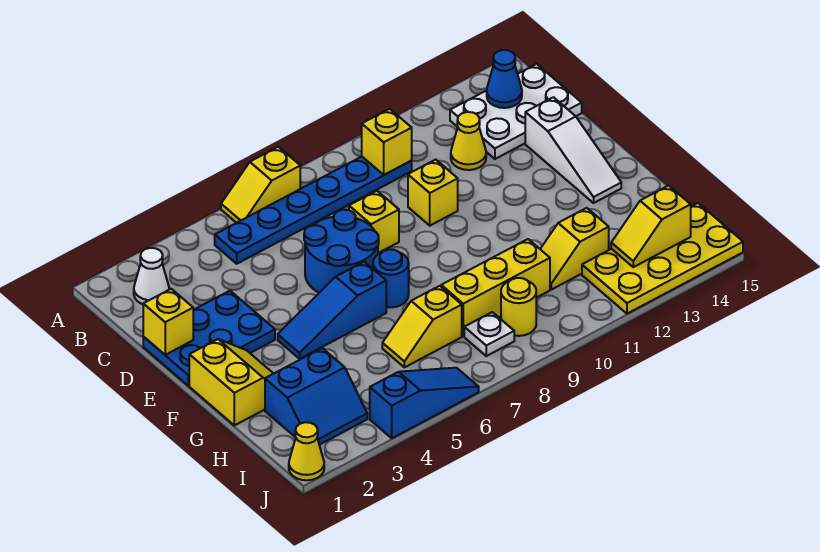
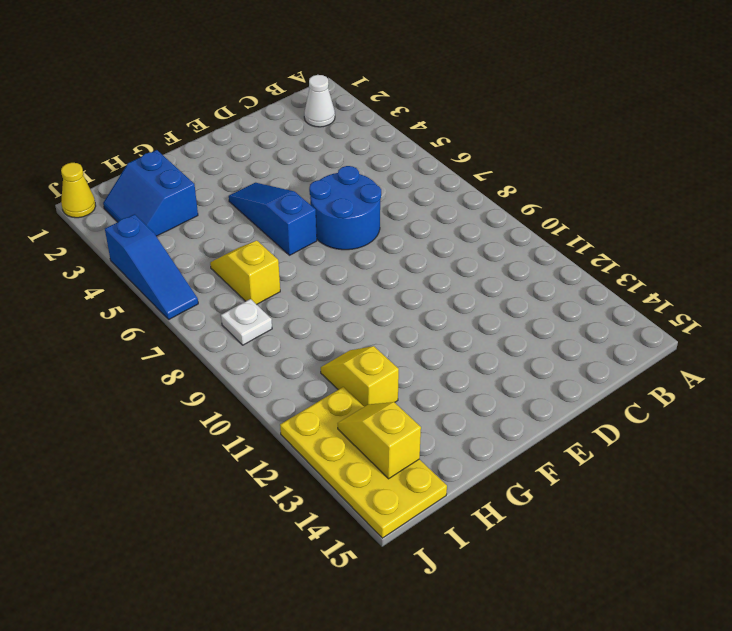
none -> yellow 1x2 slope [221,147,300,223]
none -> blue 1x6 plate [215,157,412,264]
none -> white 2x3 plate [450,64,582,159]

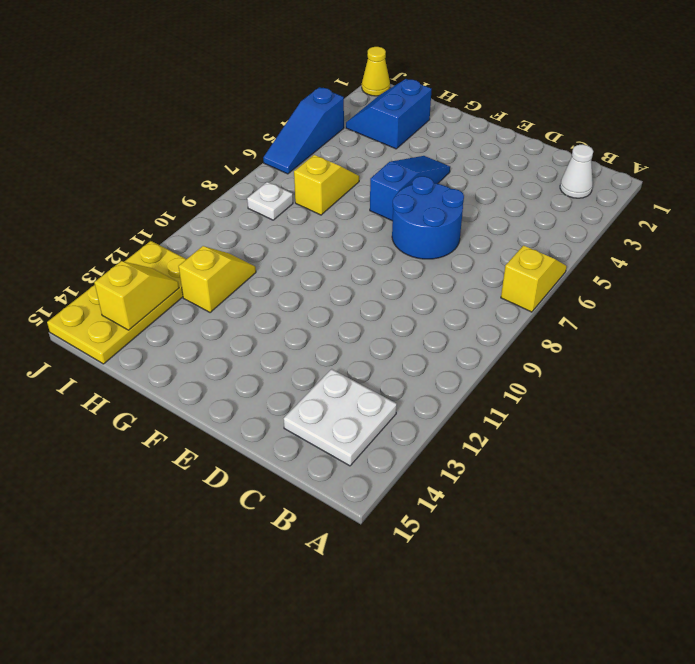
white 2x2 plate [284,369,397,466] -> white 2x3 plate [450,64,582,159]
none -> blue 1x6 plate [215,157,412,264]
none -> yellow 1x1 cone [451,112,486,170]
none -> blue 2x3 plate [143,291,275,386]

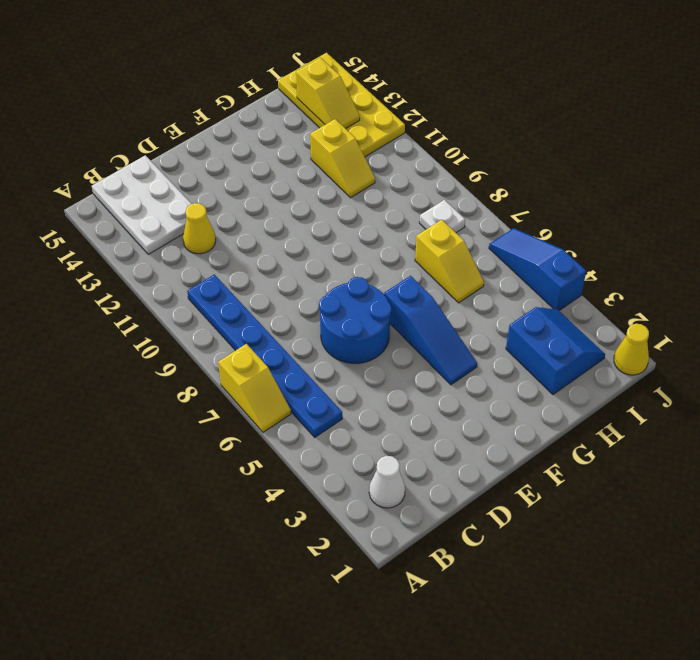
none -> blue 2x3 plate [143,291,275,386]
none -> yellow 1x1 brick [349,191,399,253]
none -> yellow 1x1 brick [408,160,458,226]

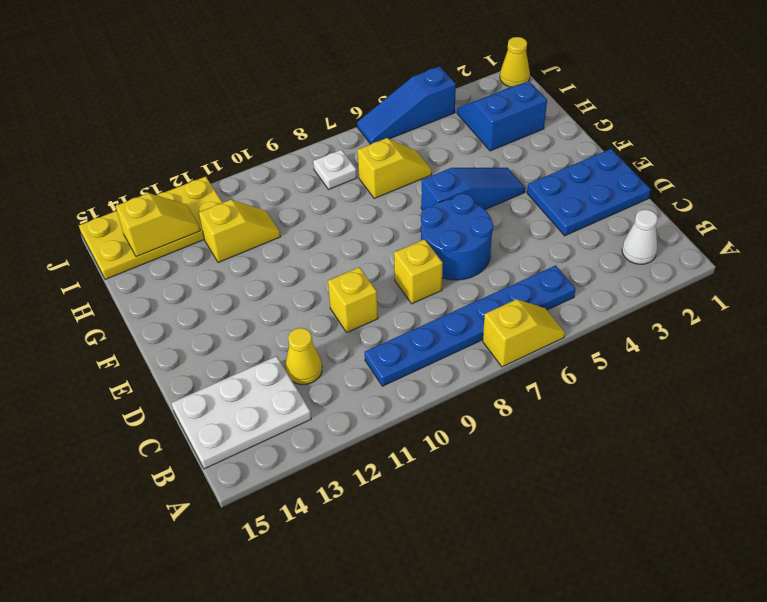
none -> white 1x3 slope [525,97,621,203]
none -> yellow 2x2 slope [189,339,273,425]
none -> blue 1x1 round brick [373,249,409,307]

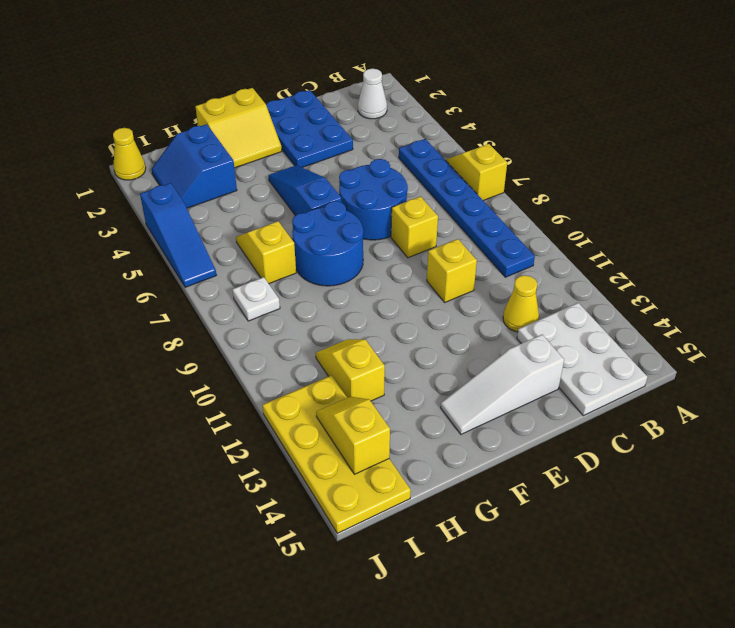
blue 2x2 round brick [292,201,363,286] -> blue 1x1 round brick [373,249,409,307]
none -> yellow 1x3 brick [441,239,550,336]
none -> yellow 1x1 round brick [501,278,536,336]
none -> yellow 1x1 brick [362,109,412,175]

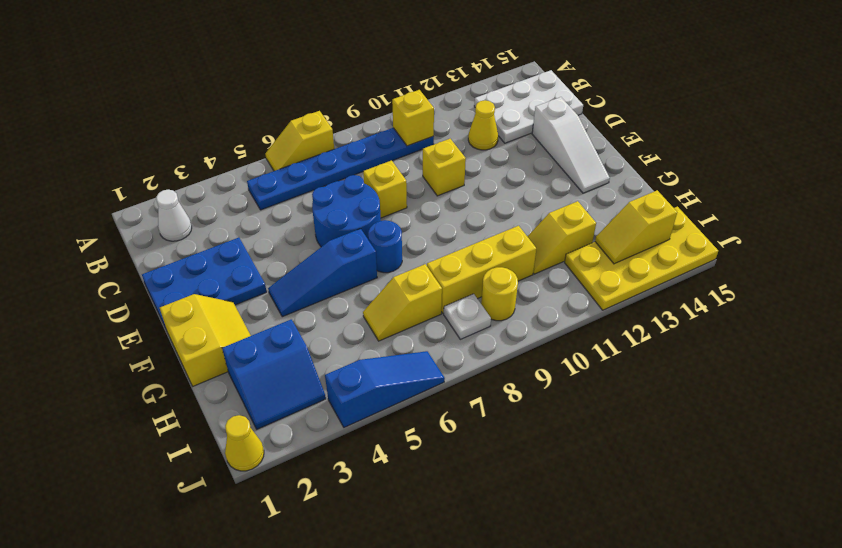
none -> blue 1x1 cone [487,50,522,108]
none -> yellow 1x1 brick [143,289,193,355]

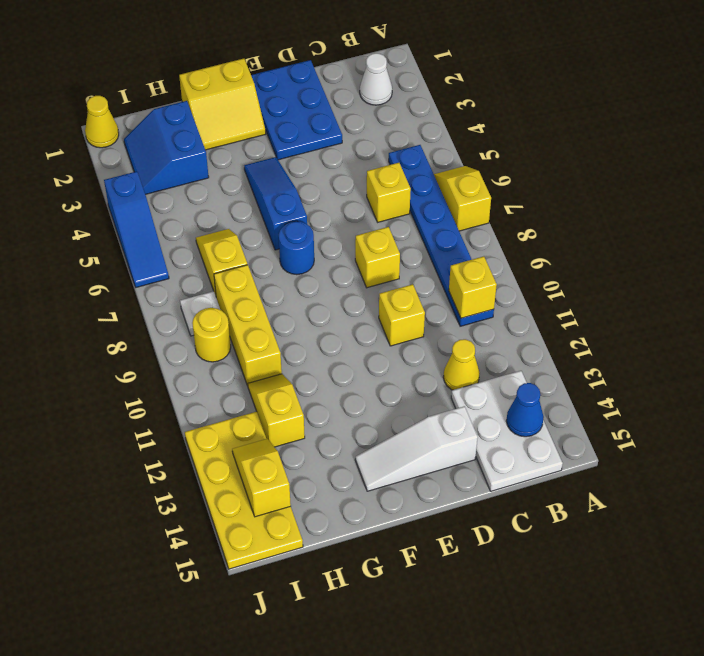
yellow 1x1 brick [367,163,411,222] -> yellow 1x1 brick moved to [143,289,193,355]
none -> blue 2x2 round brick [304,210,379,293]

